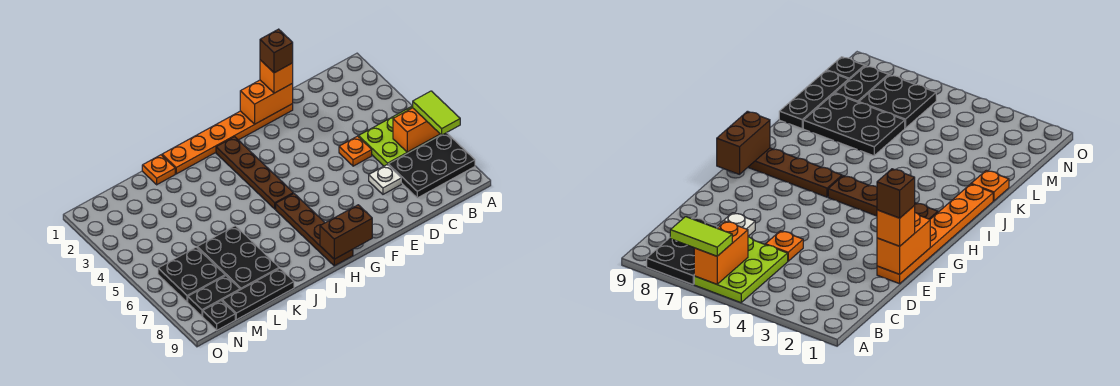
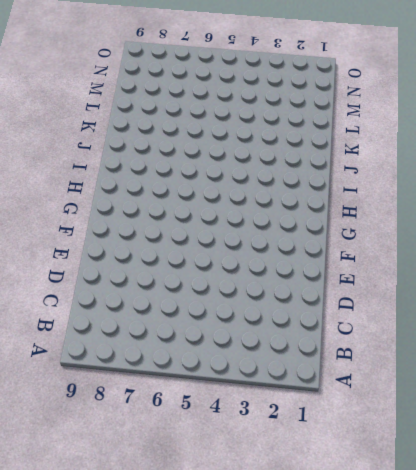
none -> lime 2x3 plate [359,106,441,166]
none -> black 2x3 plate [388,133,475,198]
none -> orange 1x1 plate [339,136,372,166]

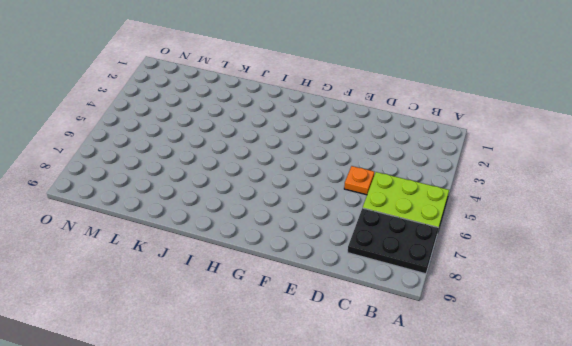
none -> white 1x1 plate [369,165,401,194]
none -> orange 1x6 plate [162,104,293,174]
none -> brown 1x4 plate [216,137,293,209]

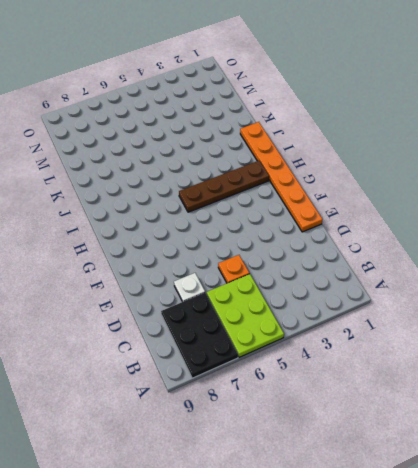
none -> brown 1x4 plate [276,193,353,266]
none -> orange 1x1 plate [142,155,175,185]
none -> black 2x3 plate [197,226,279,290]

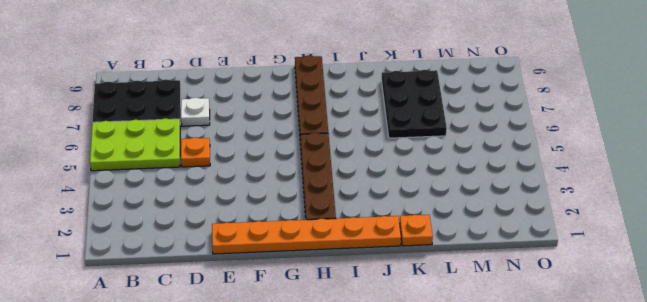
none -> black 1x3 plate [222,268,294,320]
none -> black 2x2 plate [158,247,225,302]
none -> black 1x2 plate [188,275,240,316]

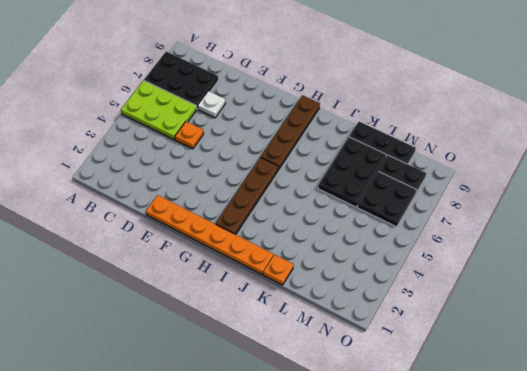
none -> black 1x1 plate [203,301,235,330]
none -> orange 1x2 brick [393,108,440,152]
none -> orange 1x2 brick [240,80,293,124]

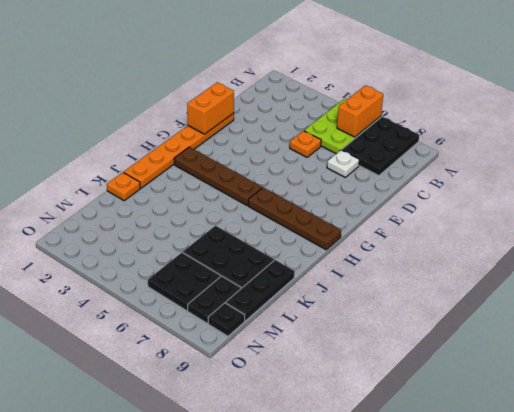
none -> brown 1x2 brick [320,205,372,259]
none -> lime 1x2 tile [413,91,460,135]
none -> orange 1x1 brick [260,60,293,93]

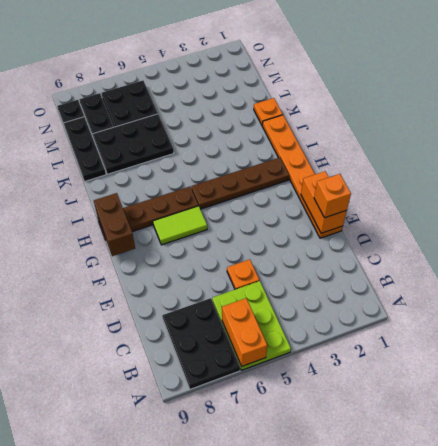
lime 1x2 tile [153,206,207,245] -> lime 1x2 tile moved to [413,91,460,135]
none -> white 1x1 plate [369,165,401,194]
none -> brown 1x1 brick [260,29,293,73]

